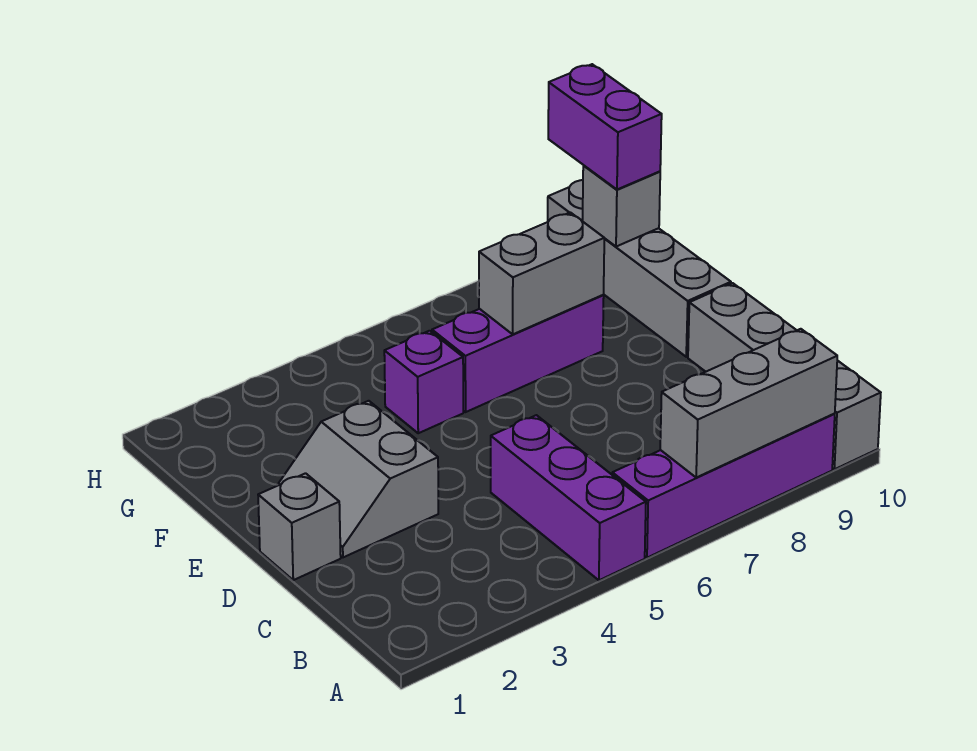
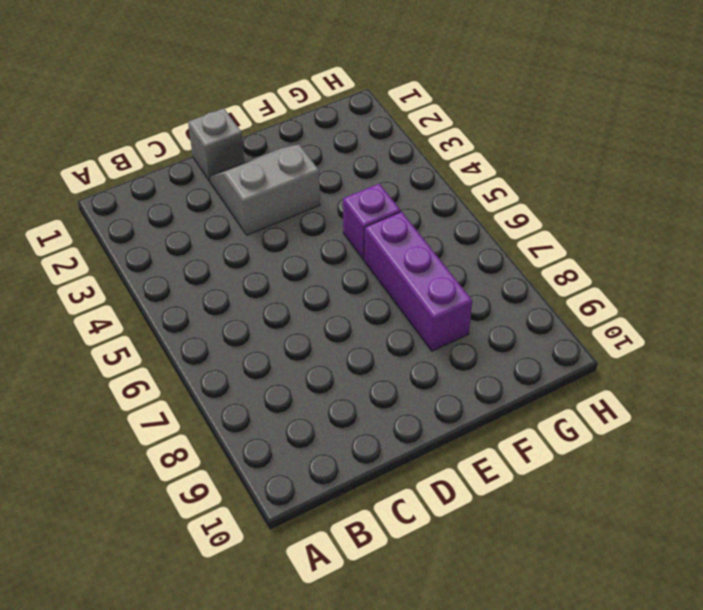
none -> purple 1x3 brick [491,415,646,580]
none -> purple 1x4 brick [612,414,835,558]
none -> grey 1x4 brick [688,283,881,469]

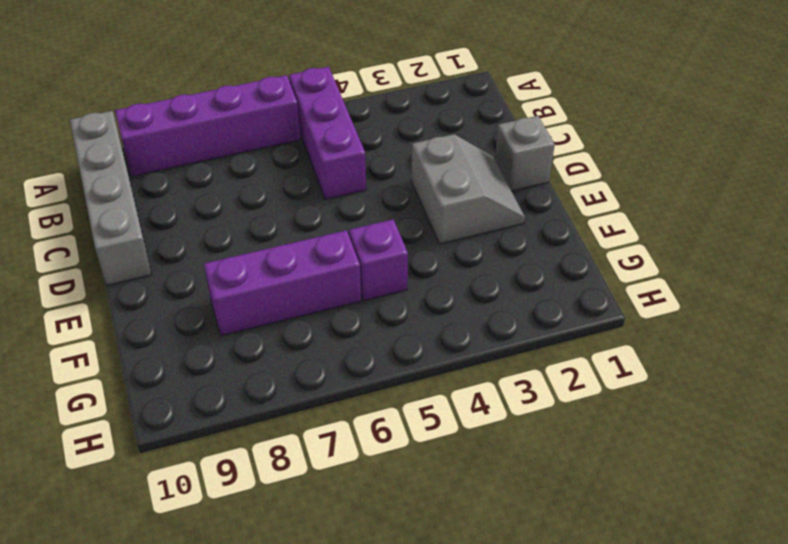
none -> grey 1x4 brick [548,180,731,357]
none -> grey 1x3 brick [660,329,837,477]
none -> grey 1x2 brick [479,212,604,334]

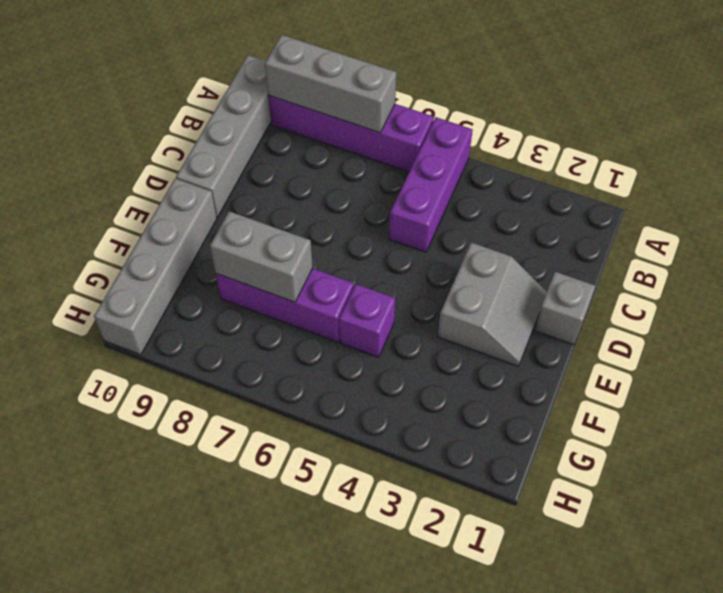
none -> grey 1x1 brick [583,166,660,247]
none -> purple 1x2 brick [548,64,662,189]

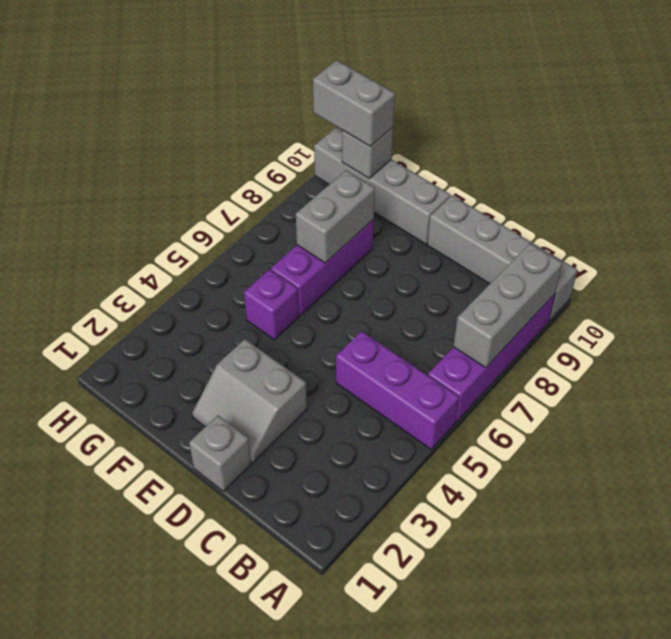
grey 1x2 brick [313,60,395,146] -> purple 1x2 brick [548,64,662,189]

